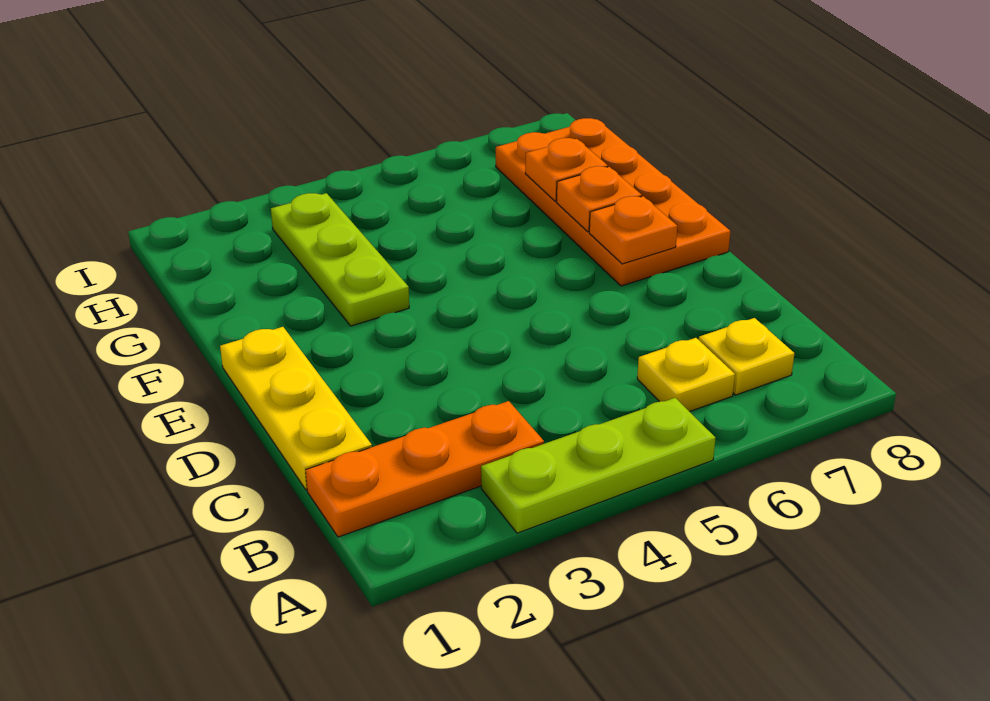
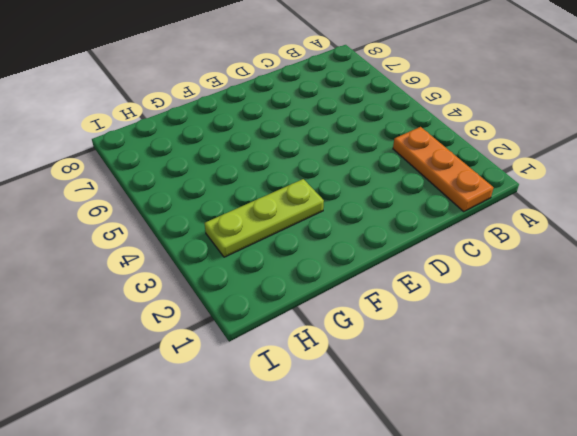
none -> lime 1x3 plate [481,398,715,533]
none -> yellow 1x1 plate [637,338,735,412]

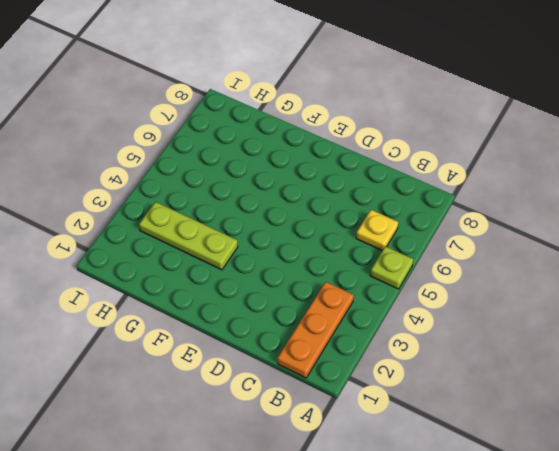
lime 1x1 plate [370,246,413,289] -> lime 1x3 plate [481,398,715,533]
none -> yellow 1x1 plate [699,318,794,395]
none -> yellow 1x3 plate [220,327,372,490]

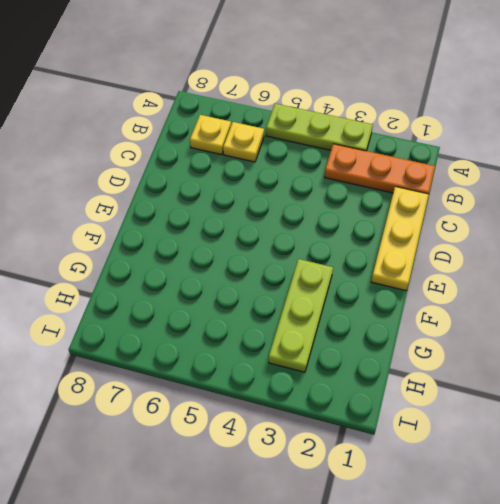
none -> orange 2x4 plate [496,118,730,286]
none -> orange 1x1 plate [589,196,677,264]

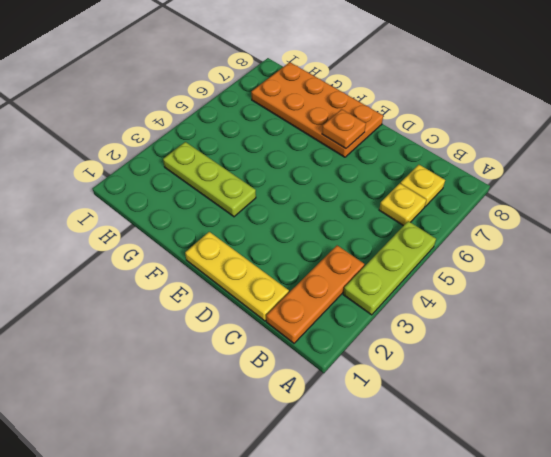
none -> orange 1x1 plate [556,166,642,232]
none -> orange 1x1 plate [525,138,608,201]

